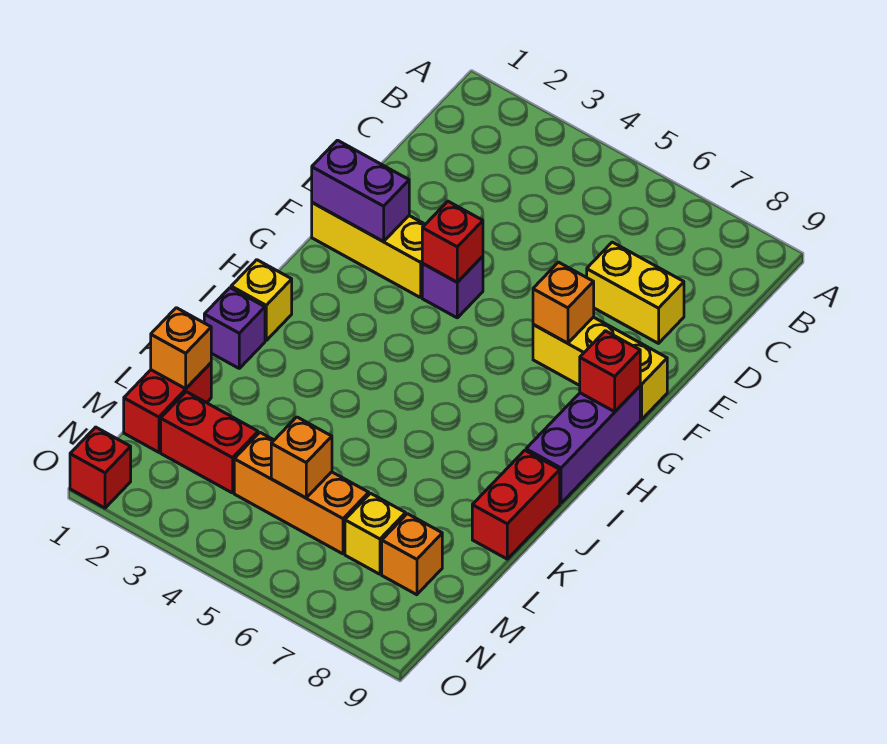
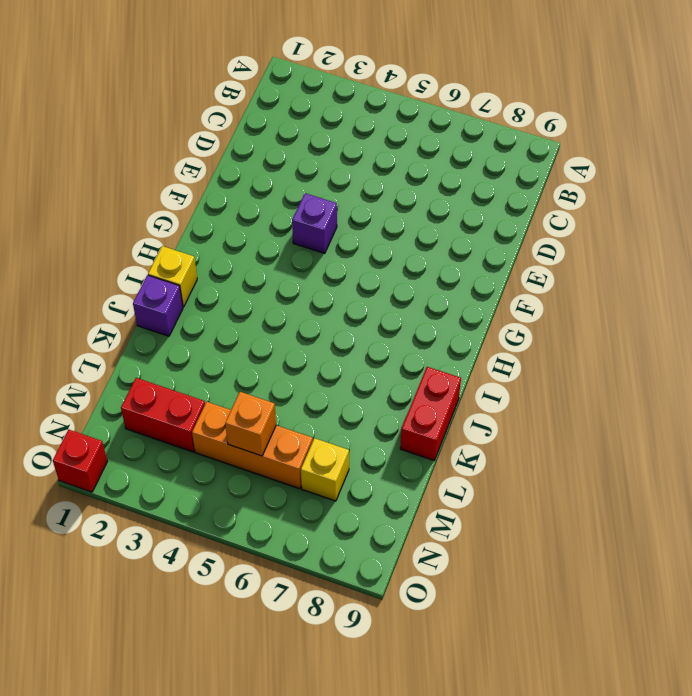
none -> yellow 1x2 brick [587,242,684,343]
none -> yellow 1x3 brick [312,203,425,298]
none -> yellow 1x3 brick [533,317,667,420]

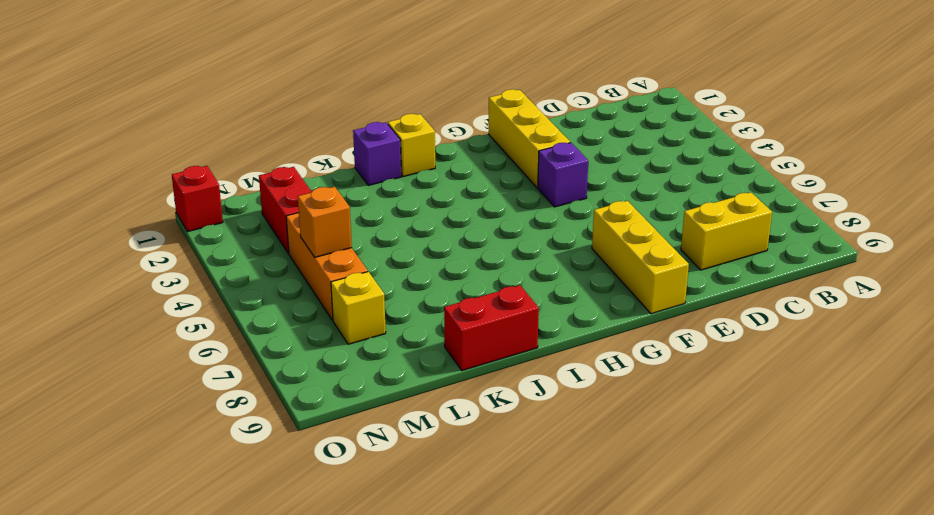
yellow 1x2 brick [681,193,772,270] -> yellow 1x2 brick turned to [587,242,684,343]
none -> purple 1x3 brick [526,386,640,503]
none -> red 1x2 brick [124,363,211,452]
none -> orange 1x1 brick [382,514,442,595]

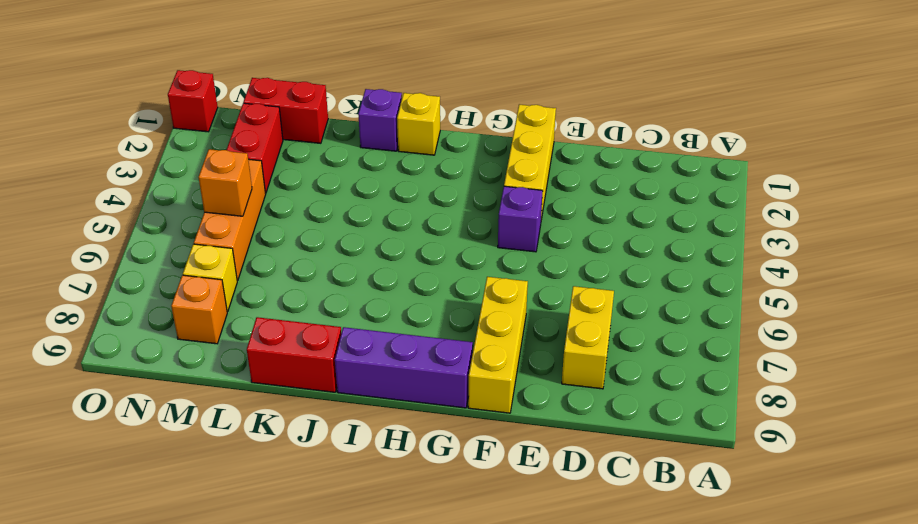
none -> purple 1x2 brick [312,140,409,242]
none -> red 1x1 brick [422,201,483,282]
none -> orange 1x1 brick [533,262,594,343]

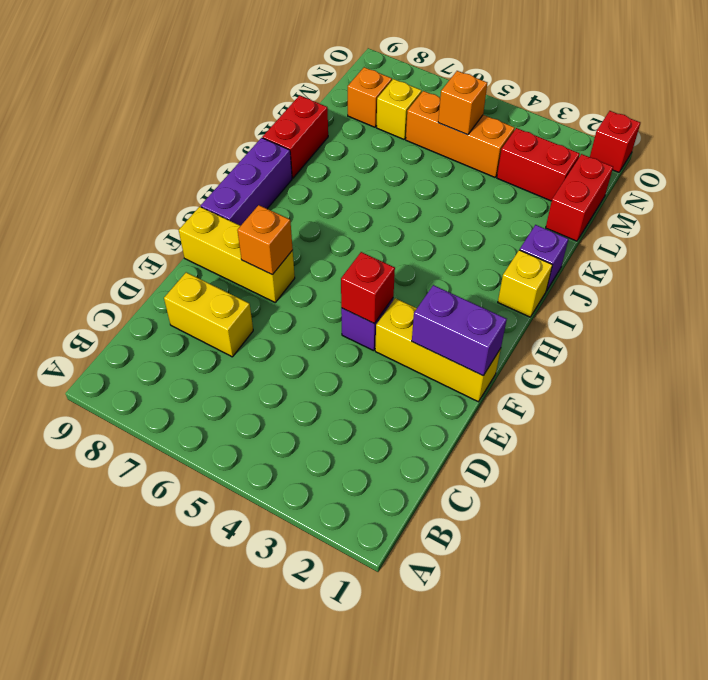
none -> red 1x1 brick [580,331,640,412]
none -> orange 1x1 brick [151,308,211,389]

